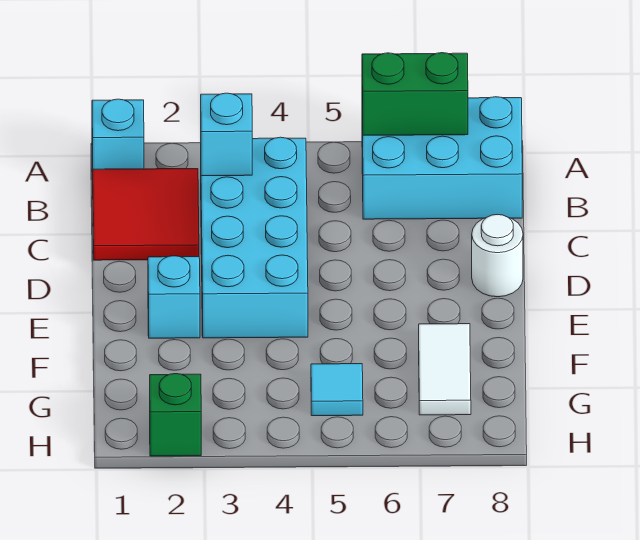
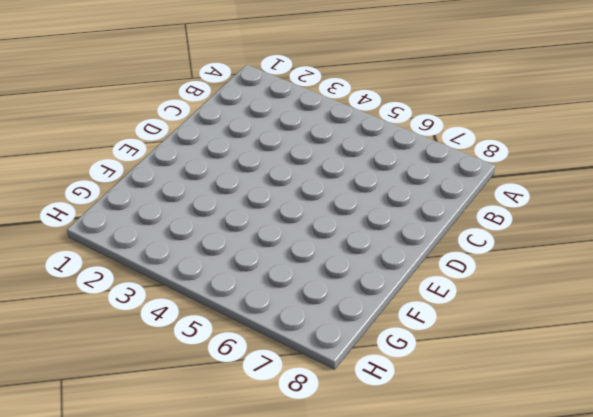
none -> cyan 1x1 brick [92,99,144,172]
none -> cyan 2x3 brick [362,97,522,219]

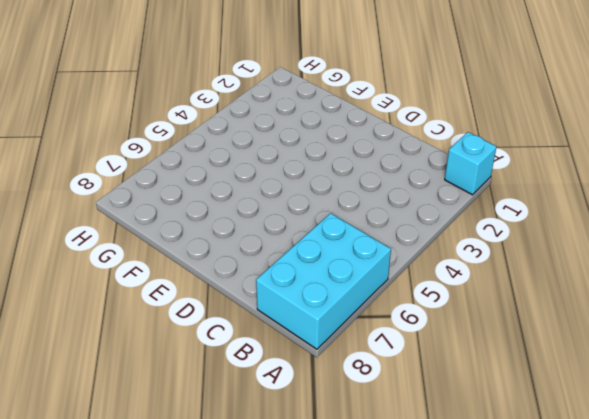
none -> red 2x2 tile [93,169,199,260]
none -> cyan 2x4 brick [201,137,308,338]

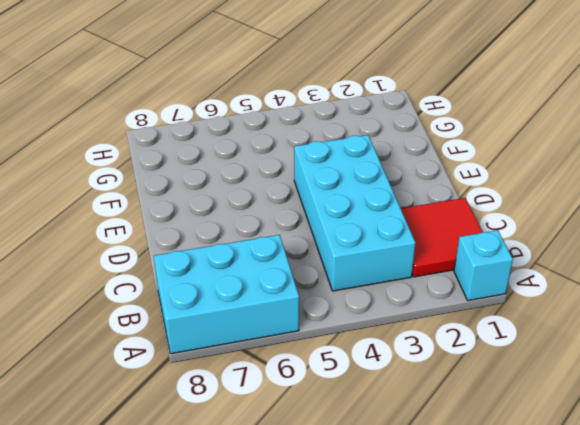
none -> white 1x1 round brick [472,214,523,297]
none -> cyan 1x1 brick [148,256,200,338]

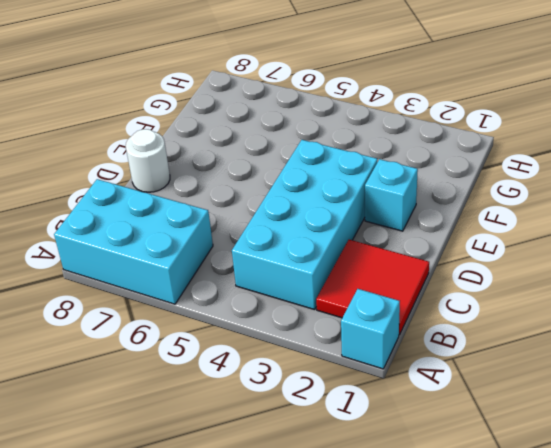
none -> white 1x2 tile [419,324,471,415]
none -> cyan 1x1 tile [311,364,363,416]

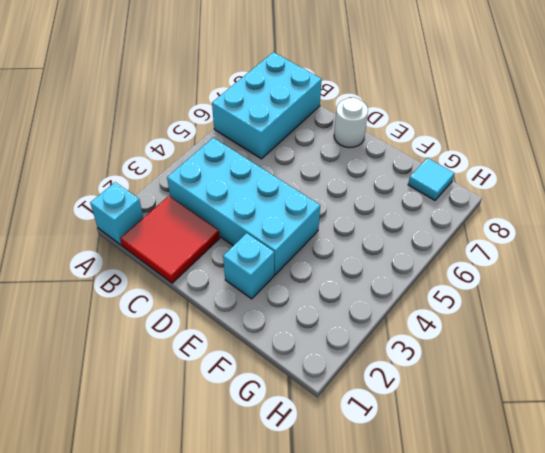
cyan 1x1 tile [408,158,454,200] -> cyan 1x1 tile moved to [311,364,363,416]
none -> white 1x2 tile [419,324,471,415]
none -> green 1x1 brick [150,374,201,456]

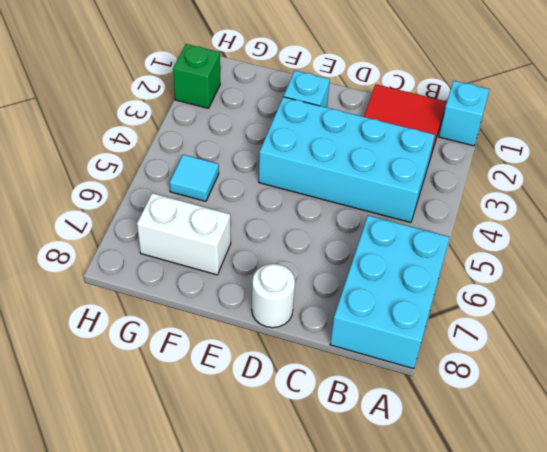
white 1x2 brick [137,193,231,275] -> white 1x2 tile [419,324,471,415]
none -> green 1x2 brick [362,53,468,135]
none -> cyan 1x1 brick [201,93,252,176]

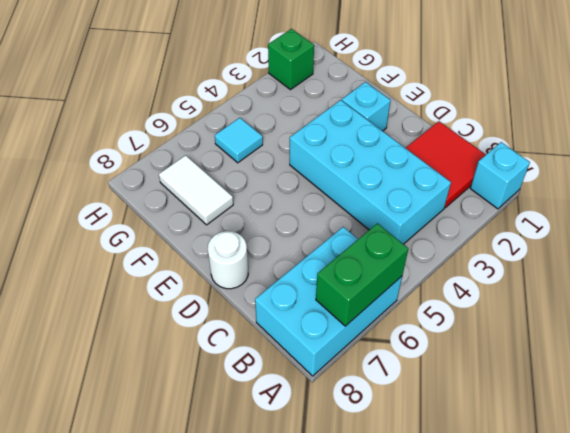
none -> cyan 1x1 brick [201,93,252,176]

